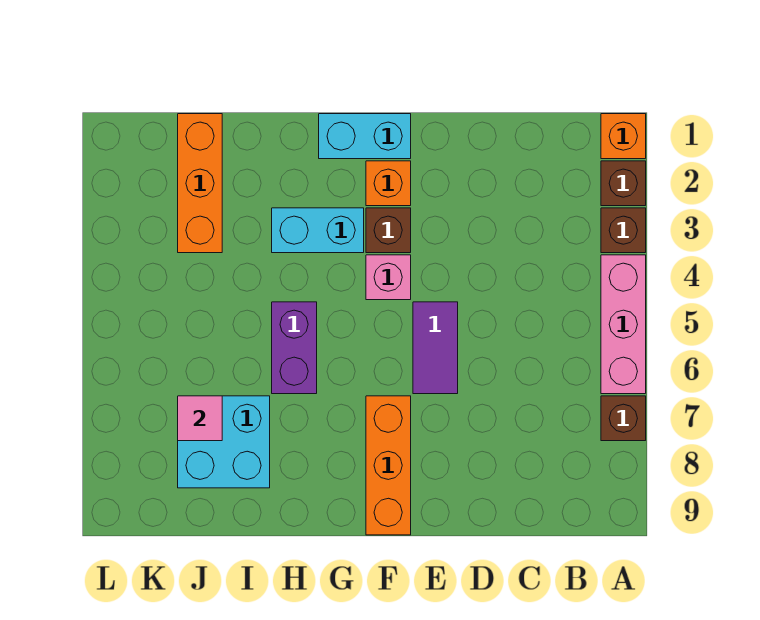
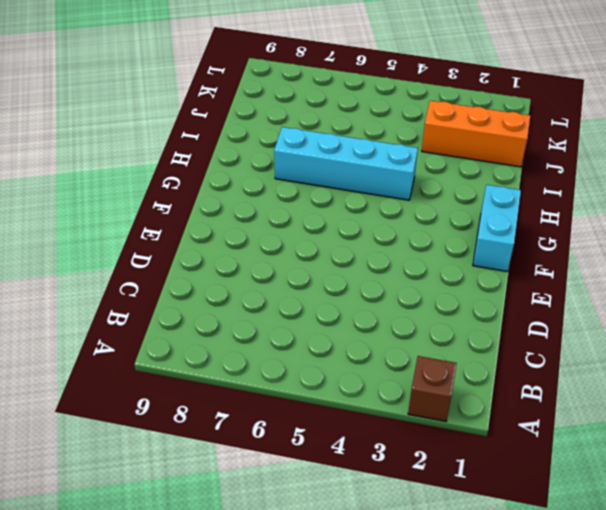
cyan 1x4 brick [274,127,418,200] -> purple 1x2 brick [272,302,317,394]
none -> orange 1x1 brick [601,114,646,159]
none -> brown 1x1 brick [601,208,646,253]
none -> pink 1x3 brick [601,255,646,394]

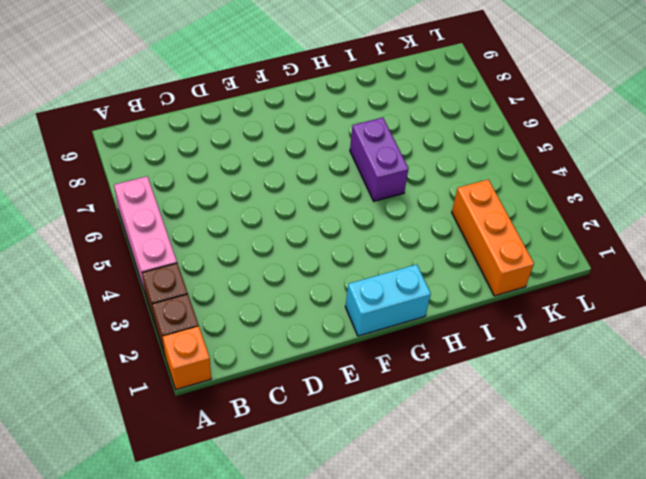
none -> brown 1x1 brick [601,396,646,441]
none -> purple 1x2 tile [413,302,458,394]
none -> orange 1x1 brick [366,161,411,206]

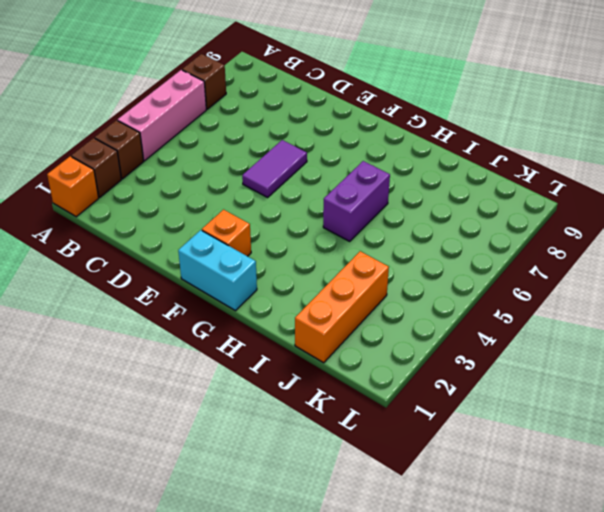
none -> brown 1x1 brick [366,208,411,253]
none -> pink 1x1 brick [366,255,411,300]
none -> orange 1x3 brick [366,396,411,535]

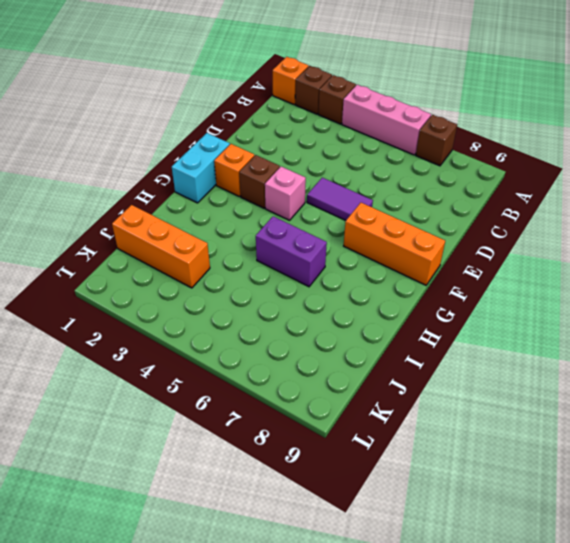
none -> cyan 1x2 brick [272,208,364,253]
none -> cyan 2x2 brick [178,396,270,488]
none -> pink 1x1 tile [178,396,222,441]

